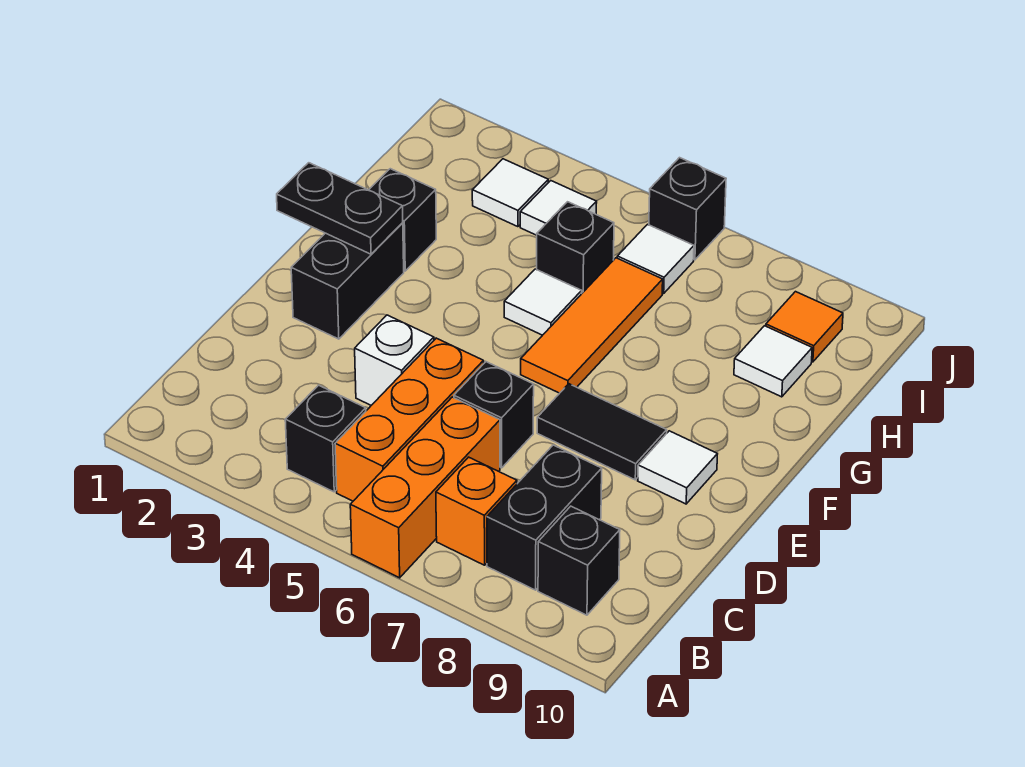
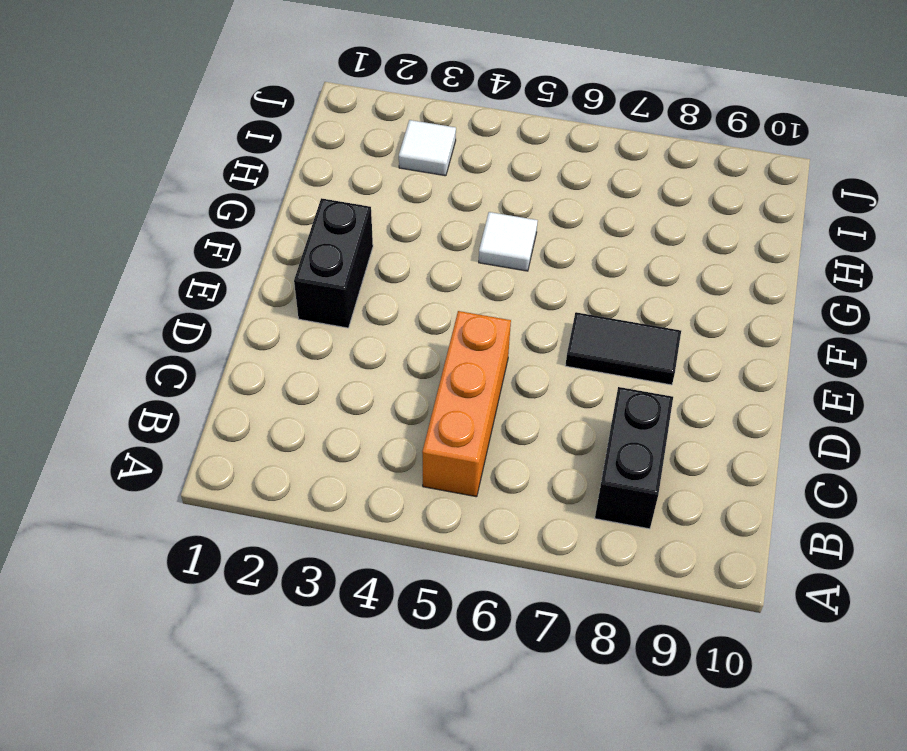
none -> orange 1x3 brick [350,397,500,578]
none -> black 1x1 brick [285,385,366,492]
none -> orange 1x1 brick [436,457,517,565]

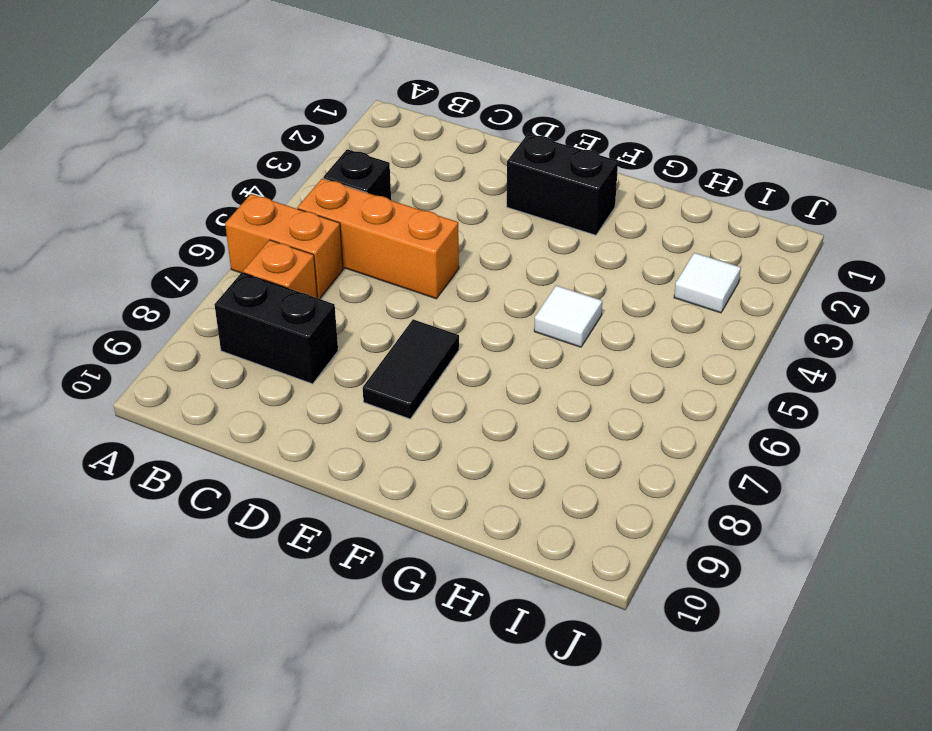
orange 1x2 brick [225,194,343,299] -> orange 1x3 brick [350,397,500,578]
none -> black 1x1 brick [538,506,620,615]
none -> white 1x1 brick [355,315,434,405]
none -> black 1x1 brick [454,362,534,468]

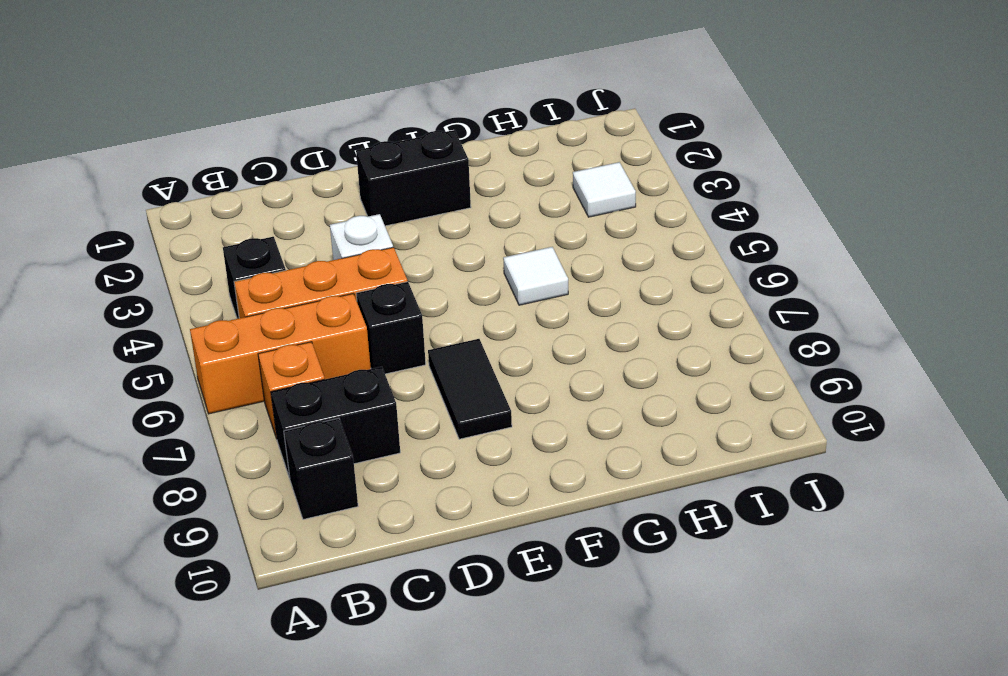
none -> white 1x1 tile [638,431,717,504]
none -> orange 1x3 tile [521,258,663,393]
none -> black 1x1 brick [369,169,436,271]

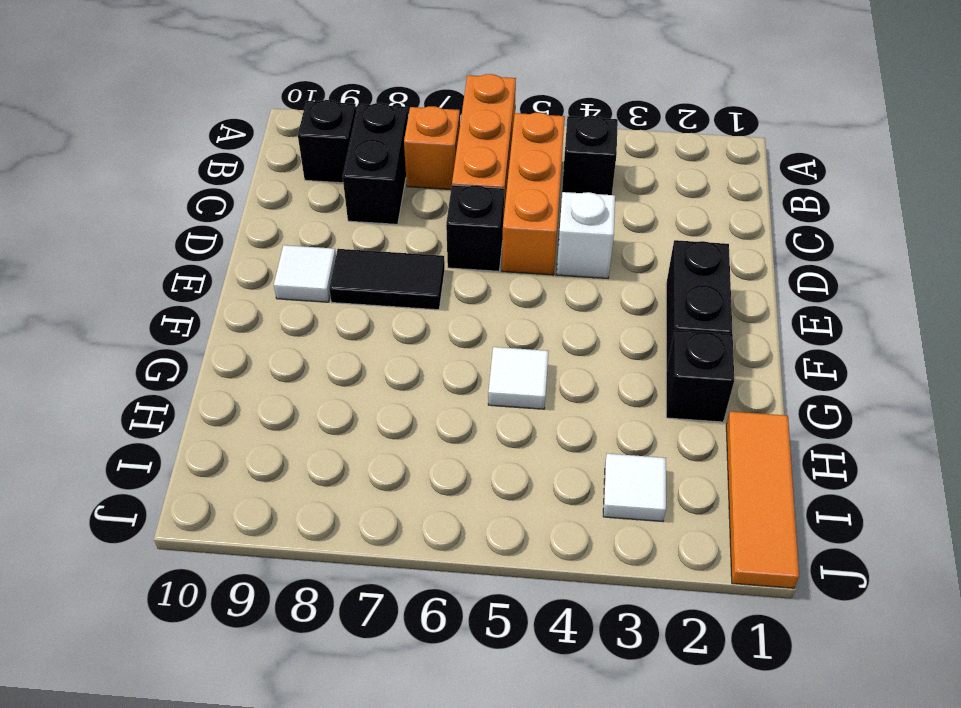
orange 1x3 tile [726,411,799,588] -> orange 1x3 tile moved to [521,258,663,393]
none -> black 1x1 brick [537,202,614,293]
none -> white 1x1 tile [734,326,812,397]
none -> white 1x1 tile [520,181,597,235]

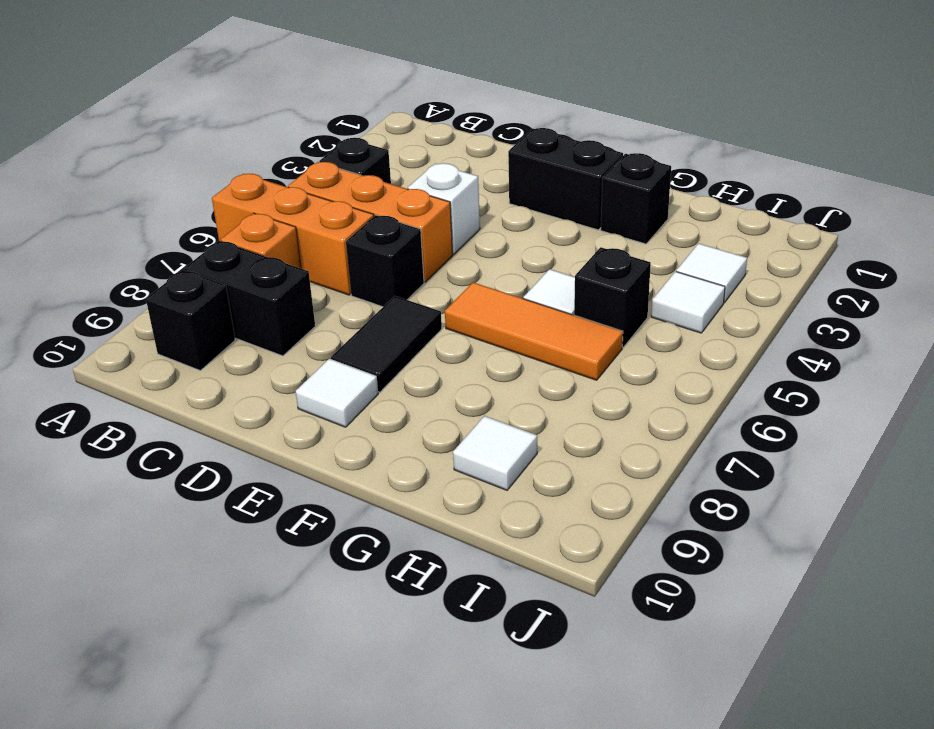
none -> white 1x1 tile [617,224,694,293]
none -> orange 1x1 tile [766,292,843,362]
none -> black 1x1 brick [649,158,726,260]

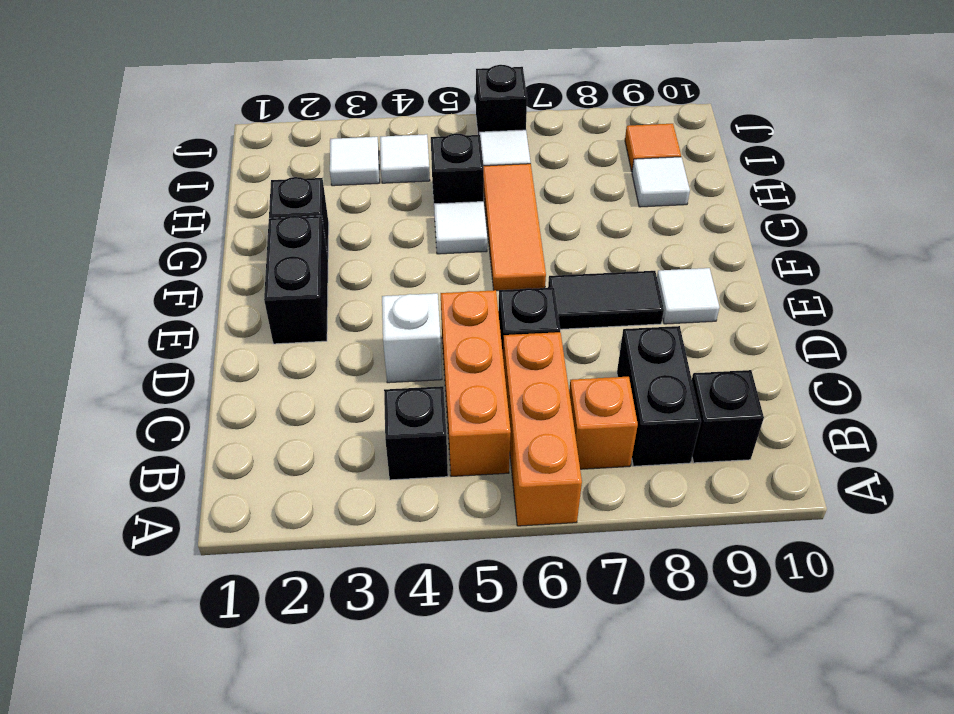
none -> black 1x2 plate [277,163,403,254]

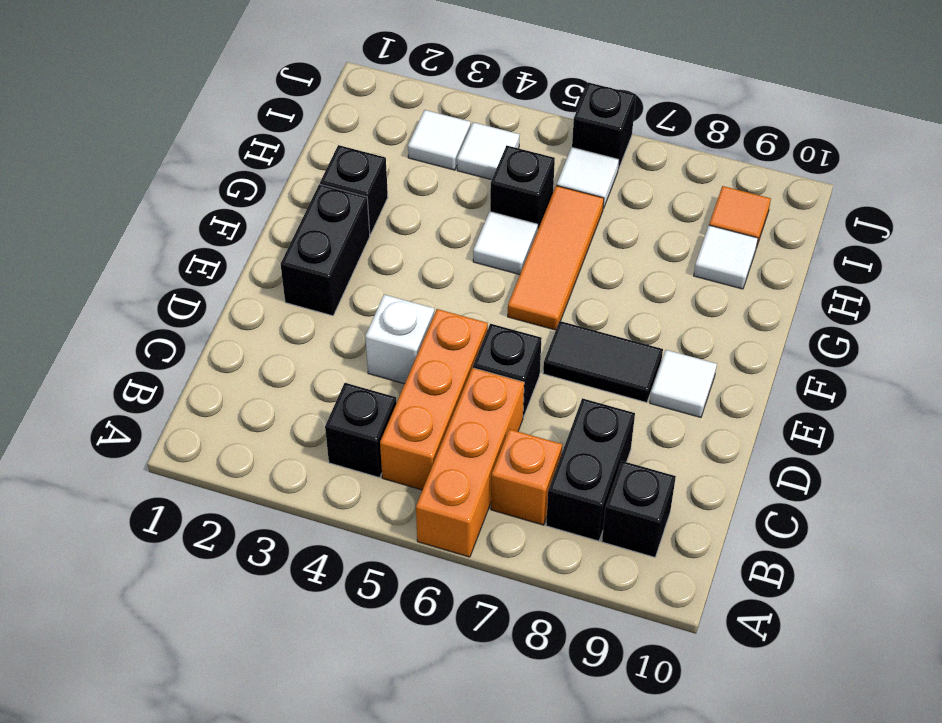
none -> black 1x2 plate [277,163,403,254]

